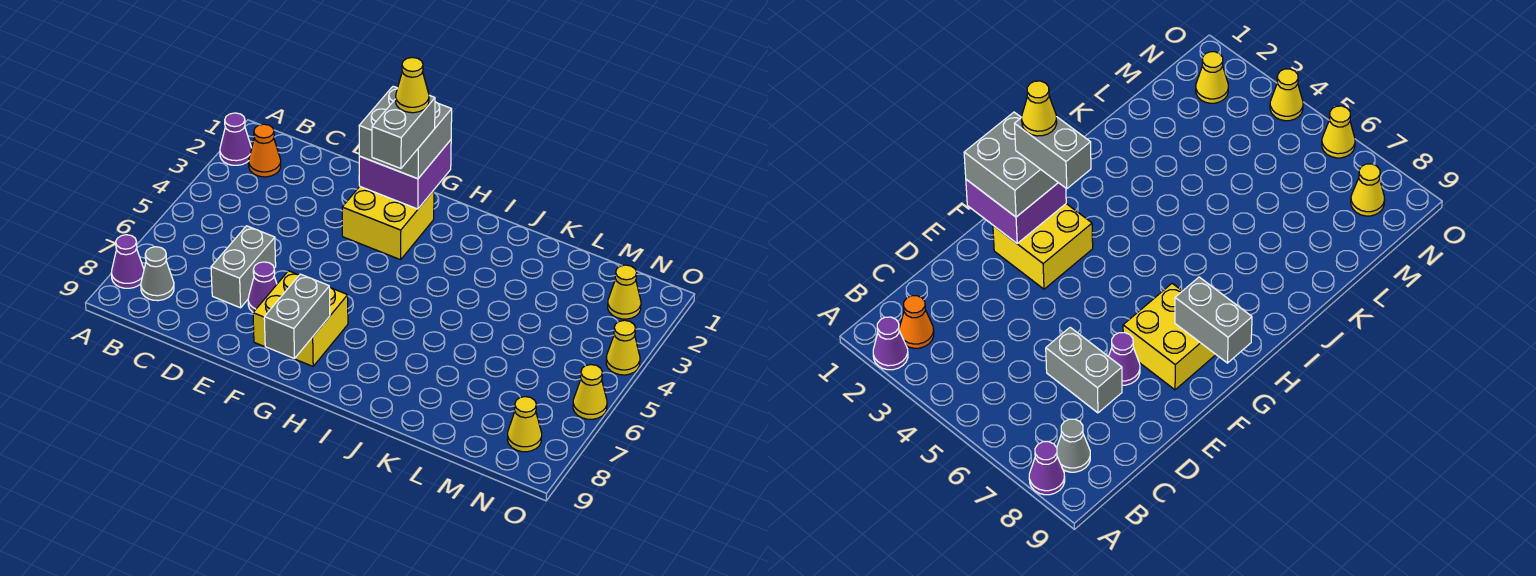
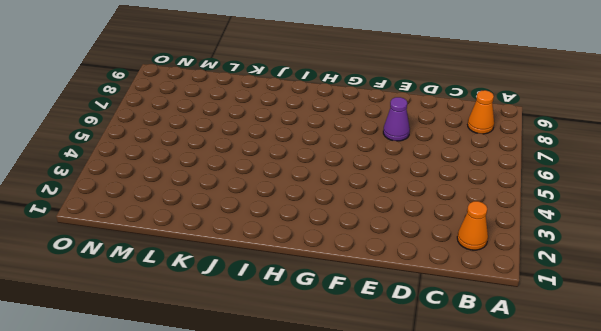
orange 1x1 cone [468,90,494,134] -> grey 1x1 cone [141,247,174,301]
none -> purple 1x1 cone [220,113,252,165]
none -> purple 1x1 cone [111,235,144,288]
none -> grey 1x2 brick [211,226,276,308]

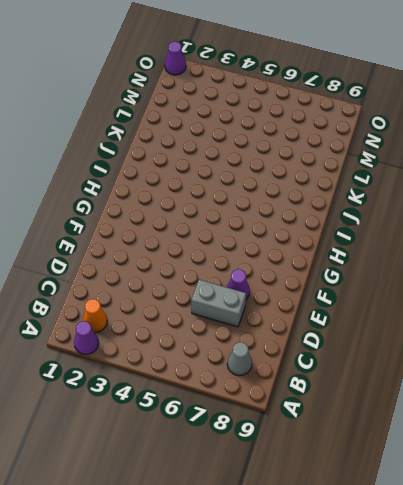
purple 1x1 cone [165,42,186,75] -> purple 1x1 cone moved to [111,235,144,288]
none -> yellow 2x2 brick [342,187,434,260]
none -> yellow 2x2 brick [253,271,348,366]
none -> yellow 1x1 cone [608,265,641,319]

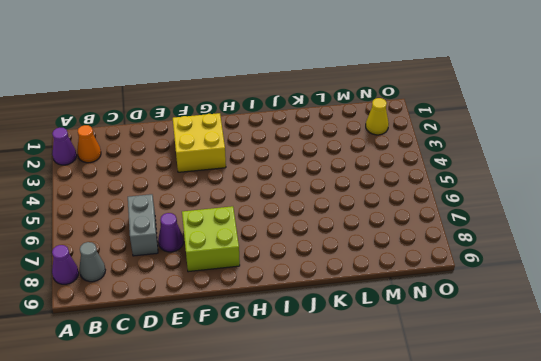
lime 2x2 brick [182,206,240,272] -> yellow 2x2 brick [253,271,348,366]
none -> yellow 1x1 cone [507,397,542,452]
none -> yellow 1x1 cone [606,320,640,375]
none -> yellow 1x1 cone [573,365,607,419]

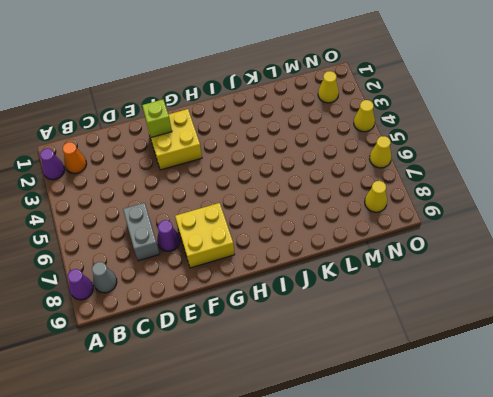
lime 1x1 brick [142,100,172,137] -> purple 2x2 brick [359,140,451,209]
none -> grey 1x2 brick [264,274,330,359]
none -> grey 2x2 brick [359,86,452,179]
none -> grey 1x2 brick [372,95,435,168]

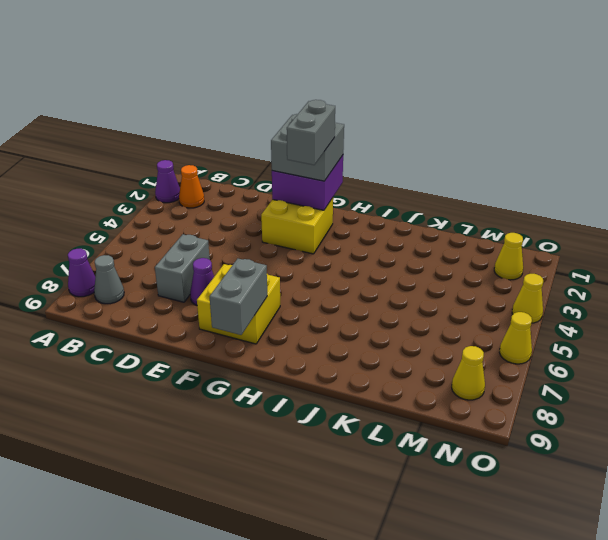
none -> yellow 1x1 cone [396,57,429,113]

